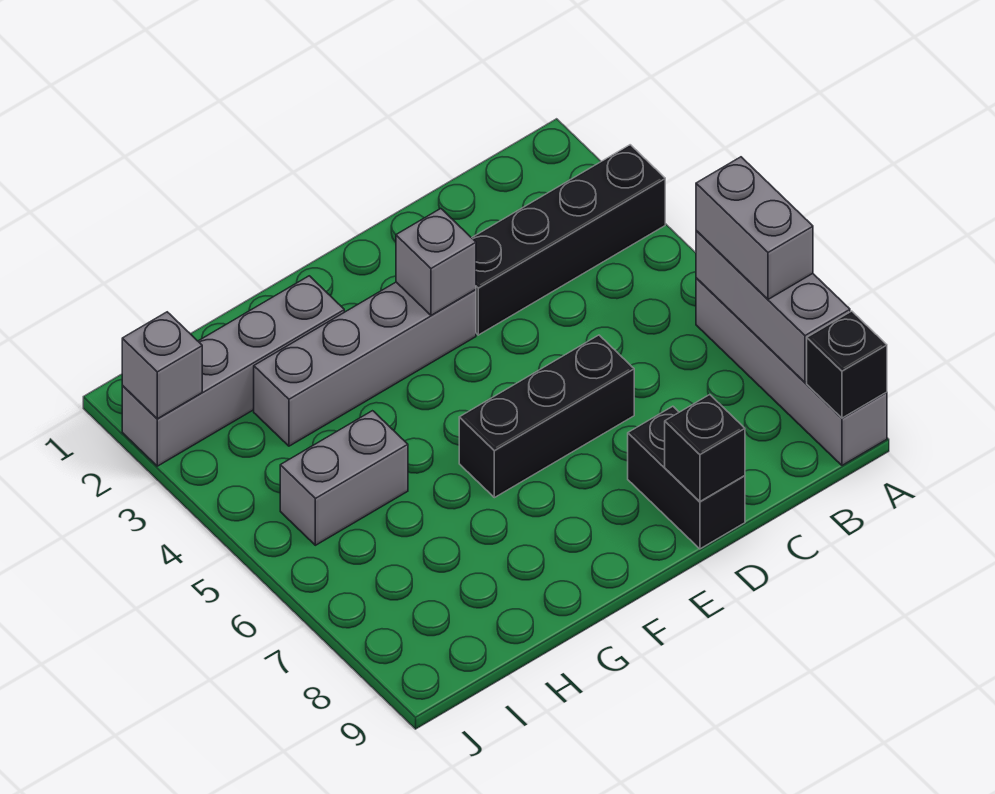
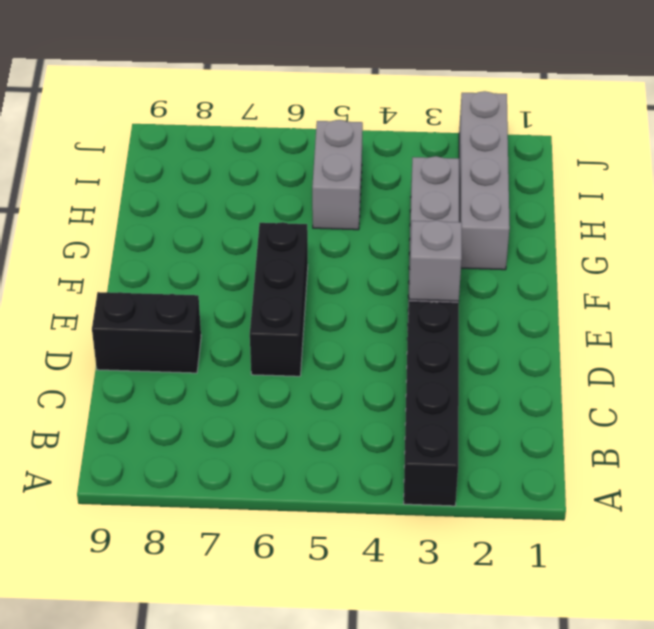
none -> grey 1x4 brick [696,278,887,465]
none -> grey 1x3 brick [696,231,850,382]
none -> black 1x1 brick [807,311,887,418]

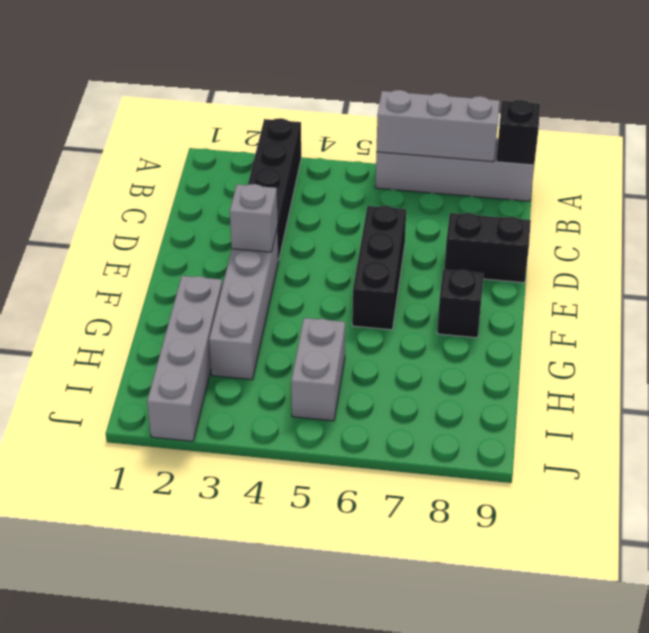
black 1x1 brick [437,269,484,338] -> black 1x1 brick moved to [665,395,745,501]
none -> grey 1x1 brick [122,312,202,419]
none -> grey 1x2 brick [696,157,813,299]

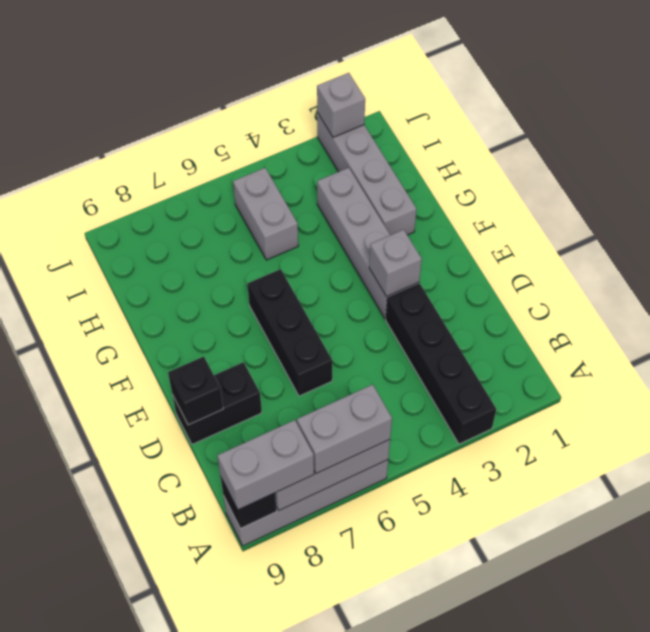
grey 1x2 brick [217,420,314,510] -> none

